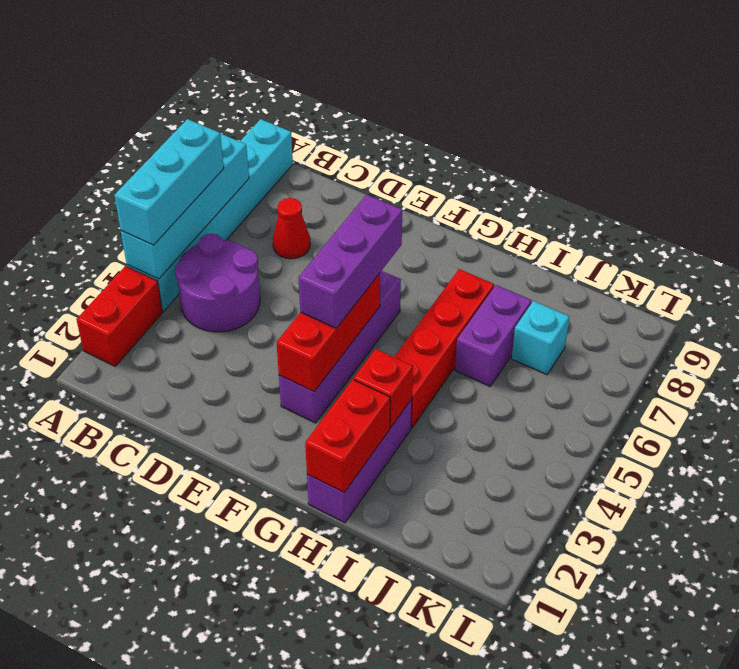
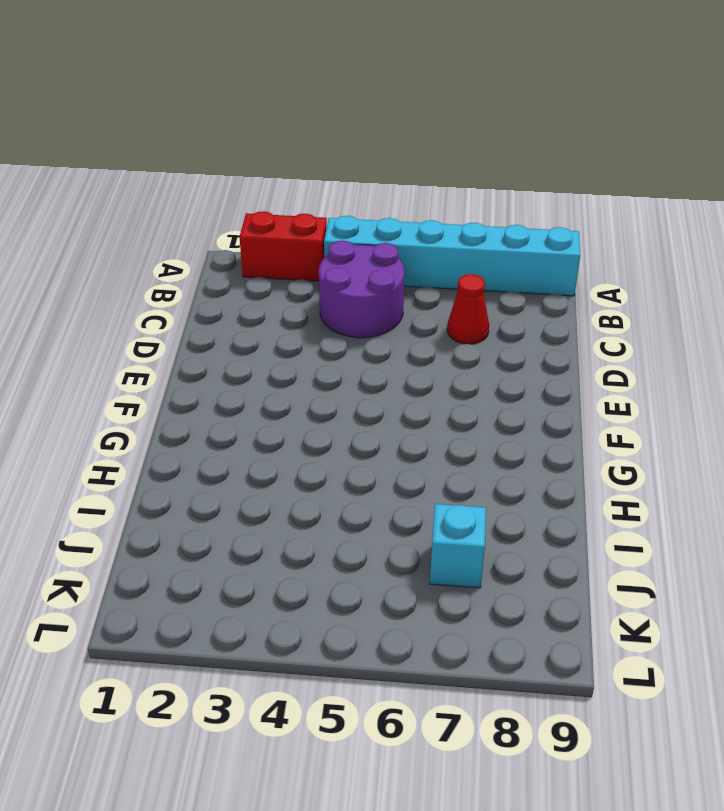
none -> purple 1x4 brick [279,271,401,423]
none -> purple 1x3 brick [307,399,412,523]
none -> red 1x4 brick [394,269,494,428]

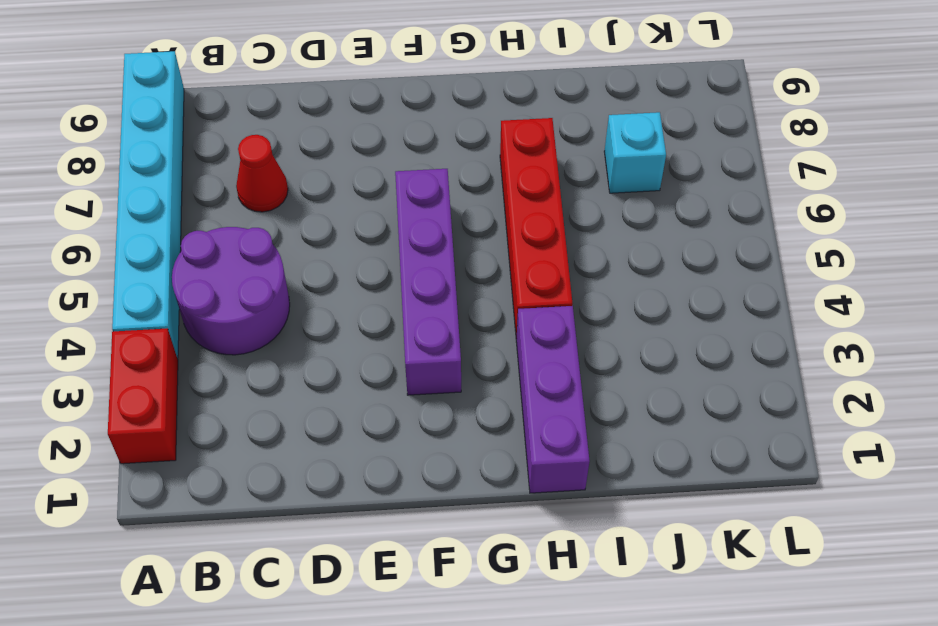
none -> purple 1x2 brick [455,285,531,386]
none -> cyan 1x4 brick [121,133,249,279]
none -> red 1x3 brick [276,273,380,391]

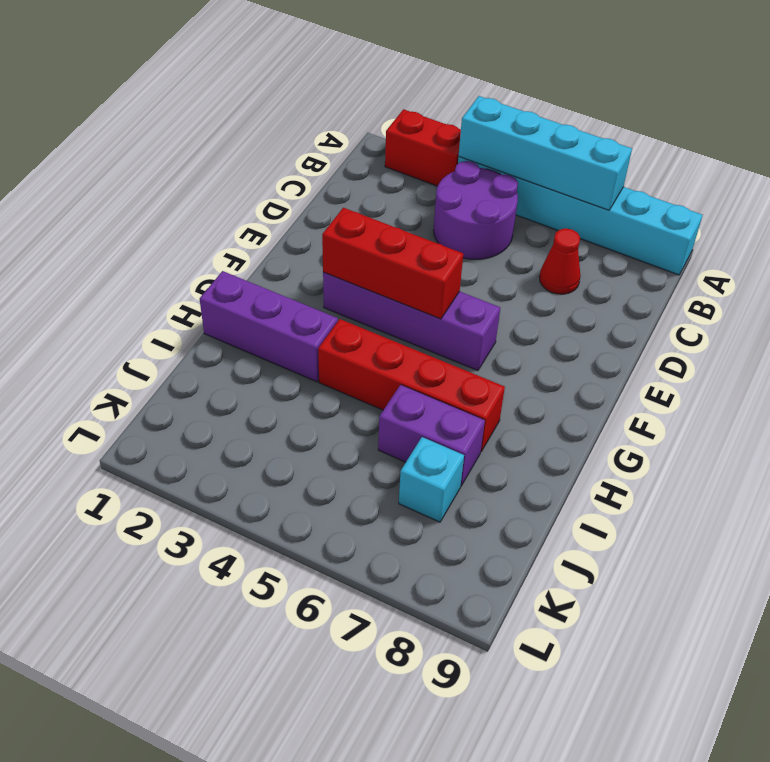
none -> red 1x2 brick [305,380,390,492]
none -> red 1x1 brick [354,349,413,428]
none -> cyan 1x3 brick [114,119,224,245]

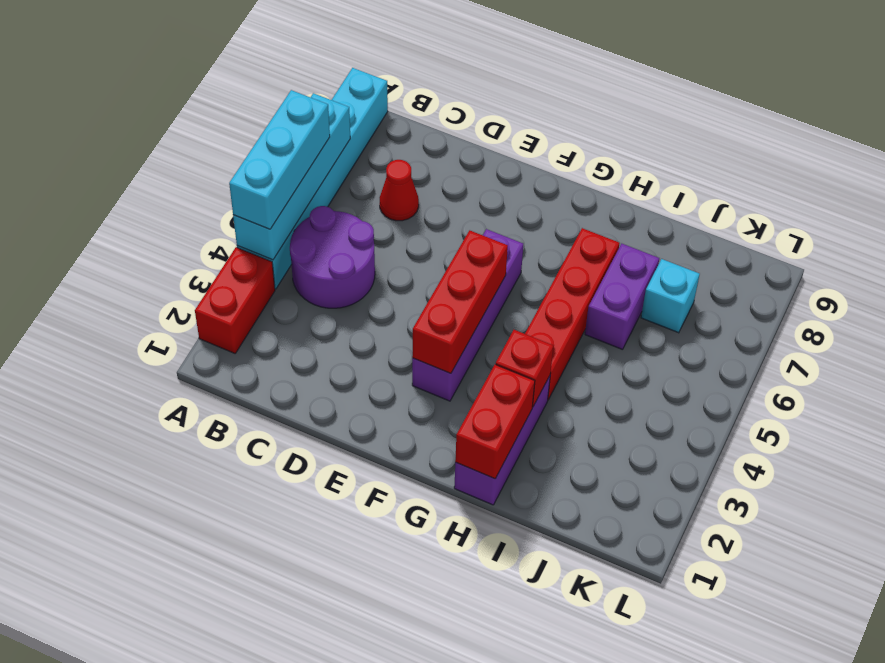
none -> purple 1x3 brick [298,195,402,328]

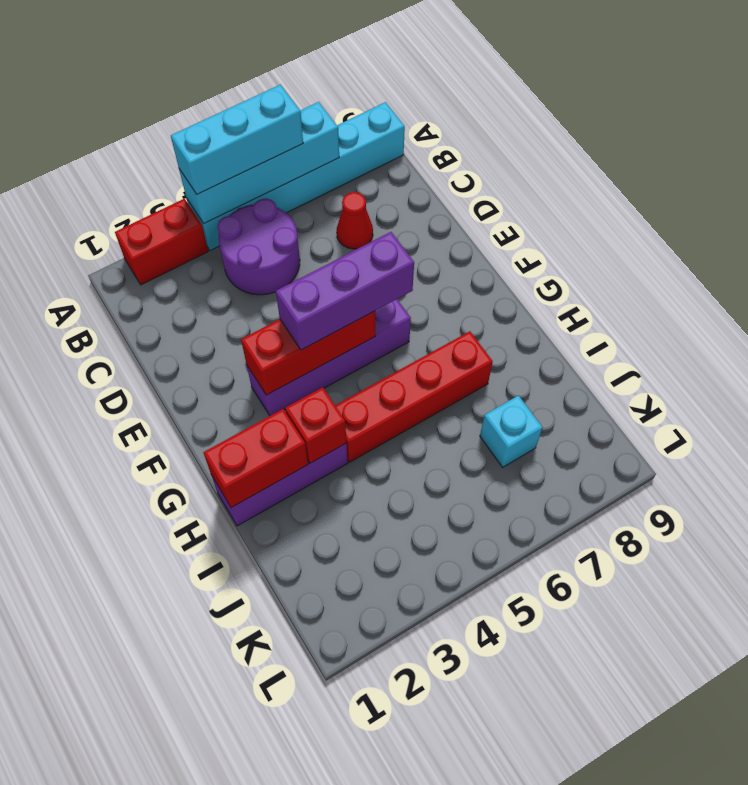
none -> purple 1x2 brick [455,285,531,386]

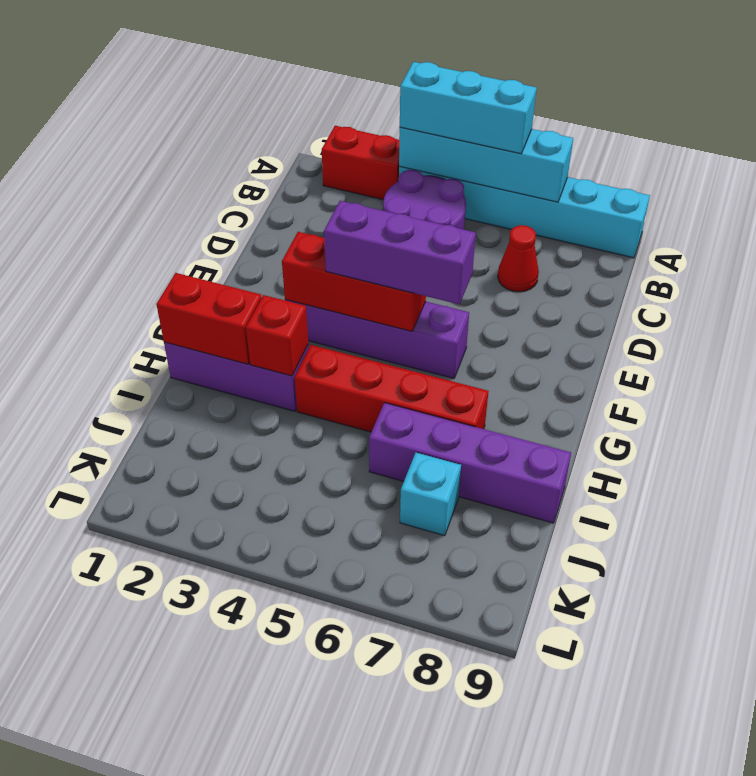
purple 1x4 brick [369,403,571,523] -> purple 1x2 brick [455,285,531,386]

